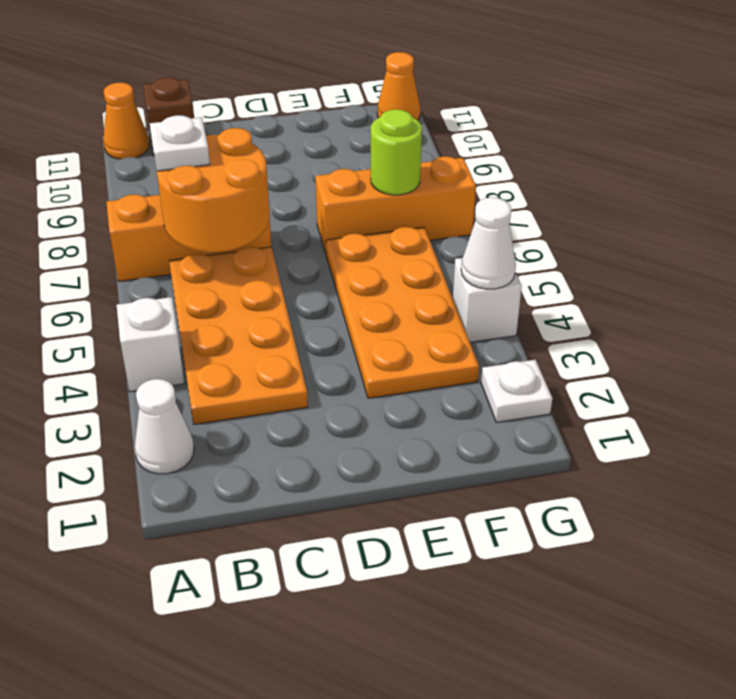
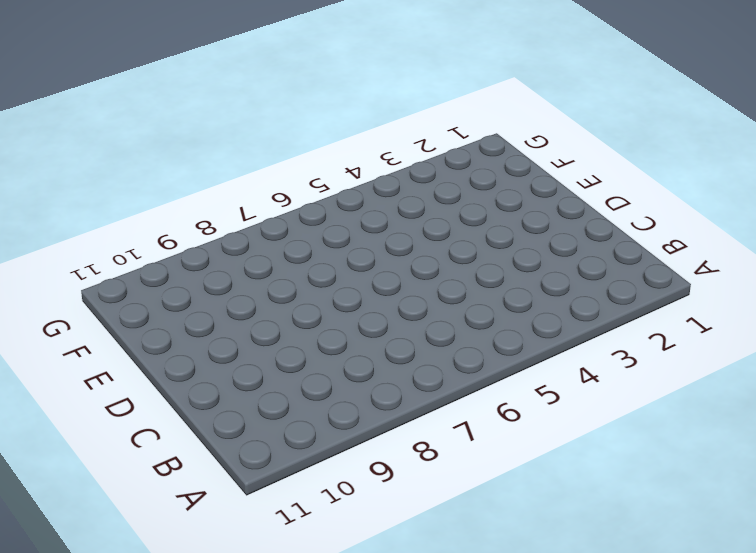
none -> white 1x1 cone [135,379,194,474]
none -> white 1x1 brick [117,297,185,392]
none -> orange 1x3 brick [106,195,271,281]

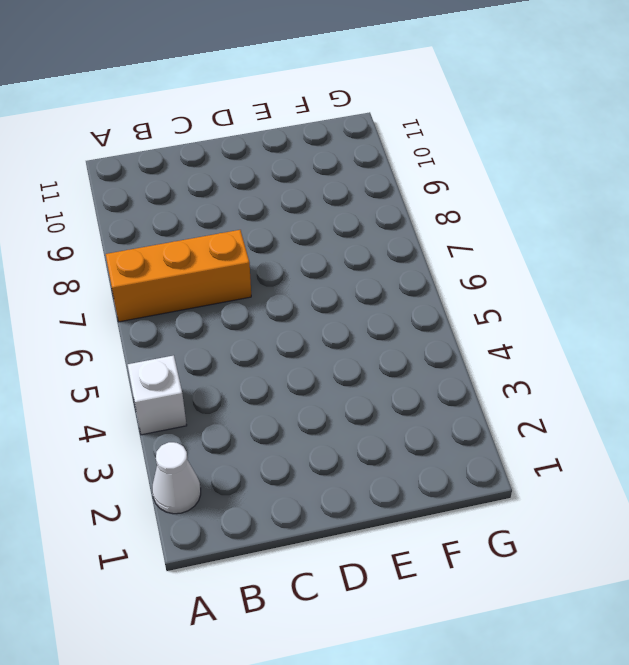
none -> orange 1x1 cone [103,83,149,159]
none -> orange 2x4 plate [169,247,308,424]
none -> brown 1x1 brick [143,77,194,156]

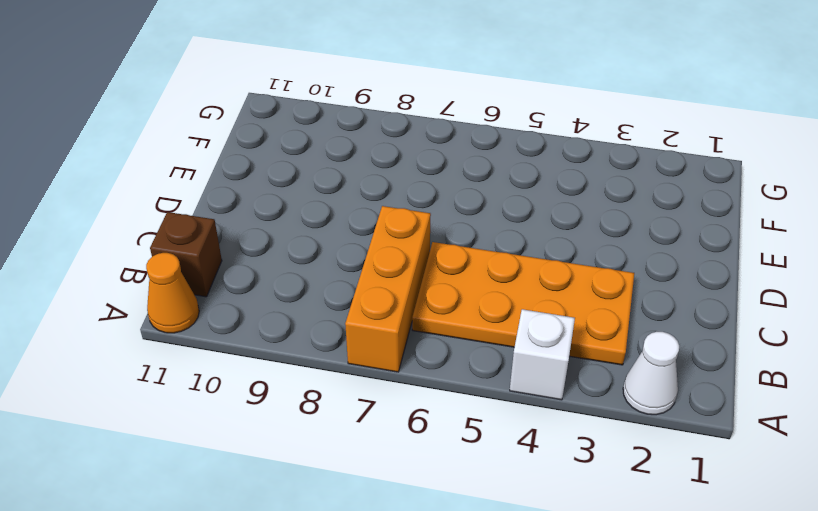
none -> orange 2x4 plate [326,227,479,398]
none -> orange 1x3 brick [315,157,476,253]
none -> white 1x1 plate [481,360,552,422]

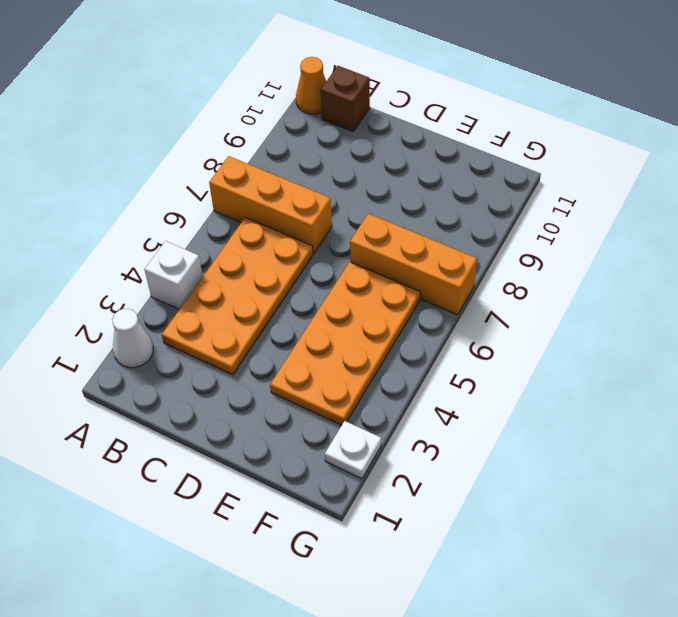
none -> white 1x1 brick [453,258,522,342]
none -> orange 1x1 cone [377,52,420,120]
none -> orange 2x2 round brick [157,128,270,252]

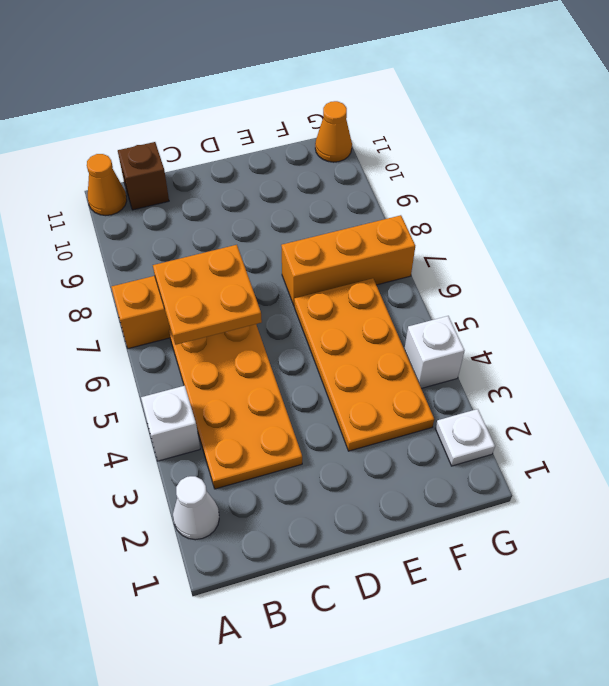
orange 2x2 plate [153,245,262,345] -> orange 2x2 round brick [157,128,270,252]
none -> lime 1x1 round brick [371,109,422,195]
none -> white 1x1 cone [461,197,516,289]
none -> white 1x1 plate [150,115,210,171]

